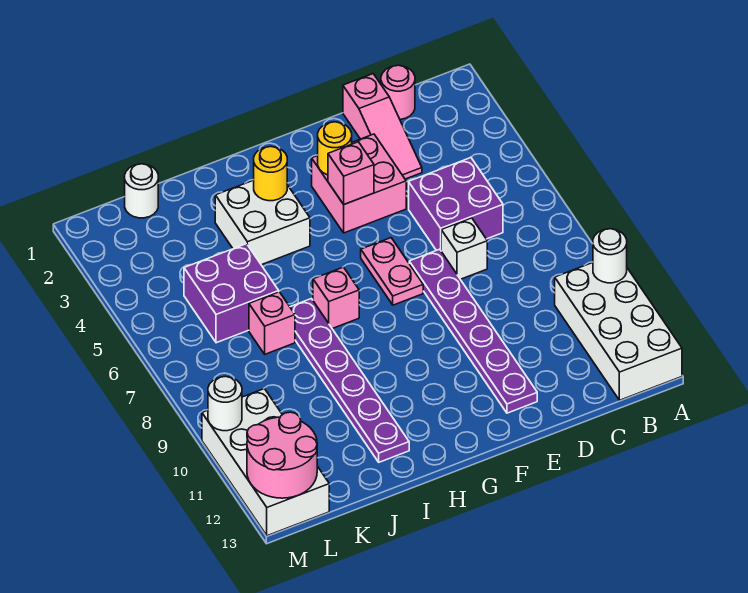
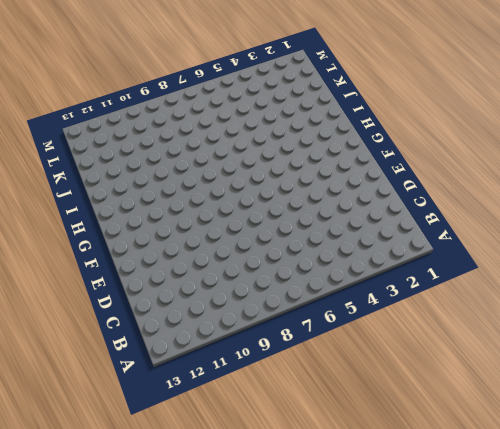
none -> white 2x4 brick [555,263,682,400]
none -> pink 1x1 round brick [381,65,415,119]
none -> purple 2x2 brick [409,158,503,250]

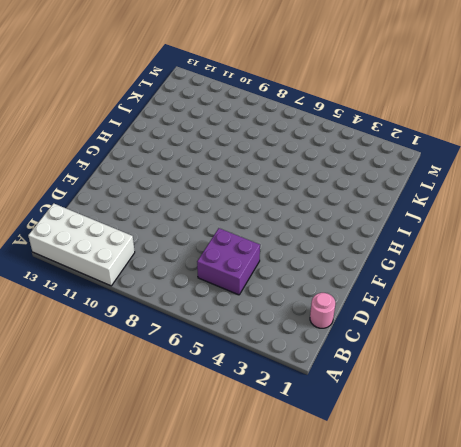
none -> pink 1x3 slope [343,74,422,179]
none -> white 1x1 brick [441,218,487,279]
none -> pink 2x2 brick [312,134,406,233]

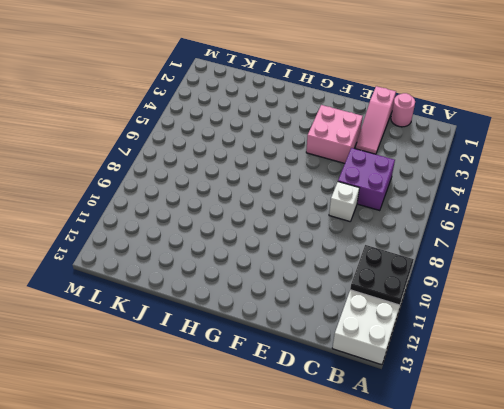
black 2x2 plate [350,245,414,305] -> white 1x1 round brick [593,229,627,283]
none -> purple 1x6 plate [409,249,537,413]
none -> pink 1x2 plate [361,238,423,305]
none -> white 2x2 brick [215,180,310,265]

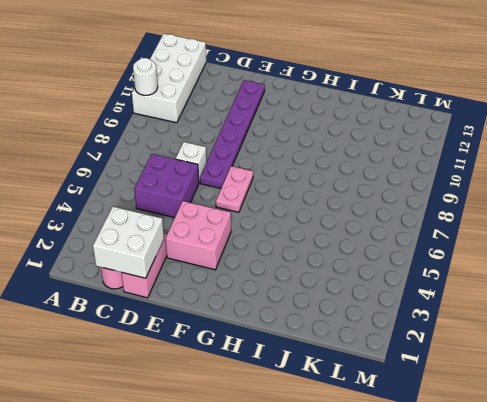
white 2x2 brick [93,207,164,278] -> white 2x2 brick moved to [215,180,310,265]
none -> pink 1x1 brick [313,267,359,329]
none -> purple 1x6 plate [290,299,409,462]
none -> purple 2x2 brick [184,244,279,343]

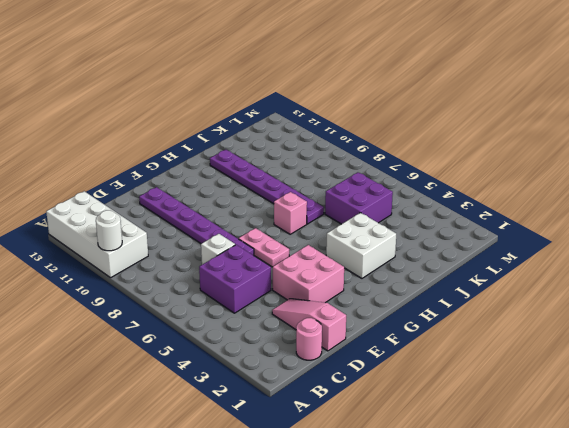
none -> pink 1x1 brick [249,292,295,354]
none -> white 1x1 round brick [125,164,158,218]
none -> white 2x4 brick [202,389,329,536]

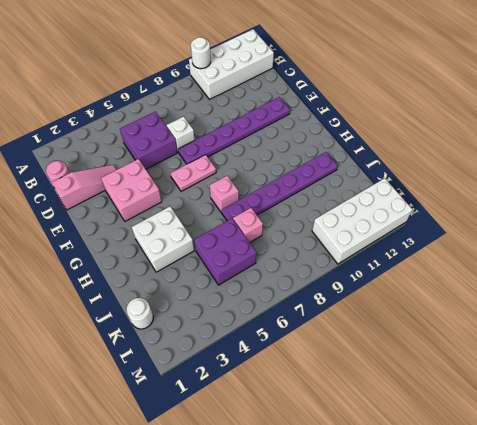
none -> yellow 1x1 round brick [318,122,352,175]
none -> pink 1x1 brick [328,142,374,204]
none -> yellow 1x1 round brick [254,147,287,201]

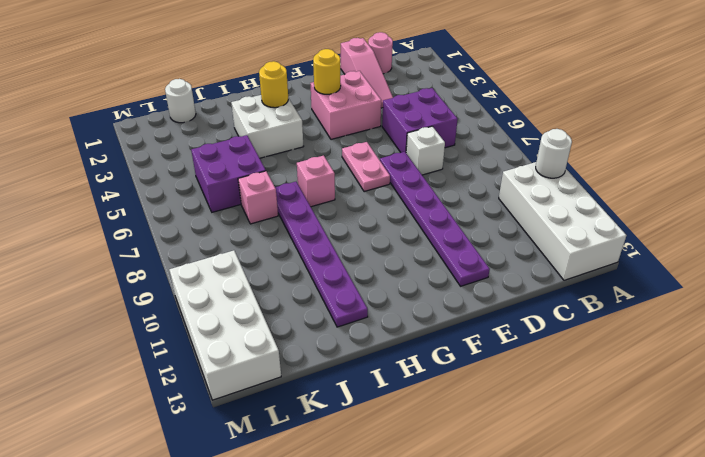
none -> pink 1x1 brick [328,142,374,204]
none -> pink 2x2 round brick [247,412,317,498]
none -> white 1x1 round brick [208,376,242,431]

